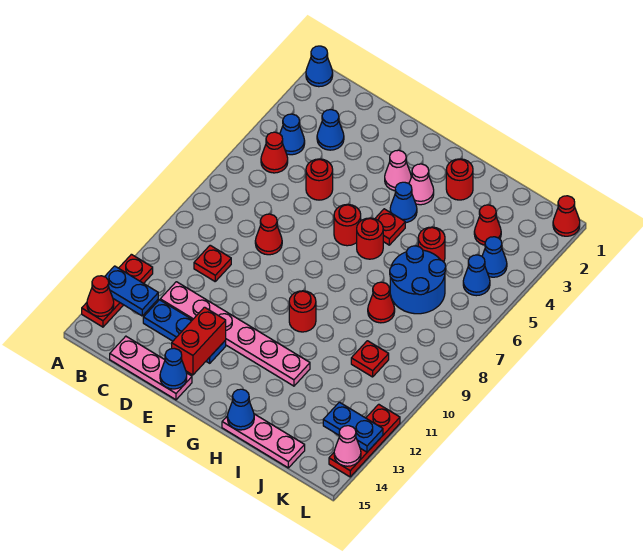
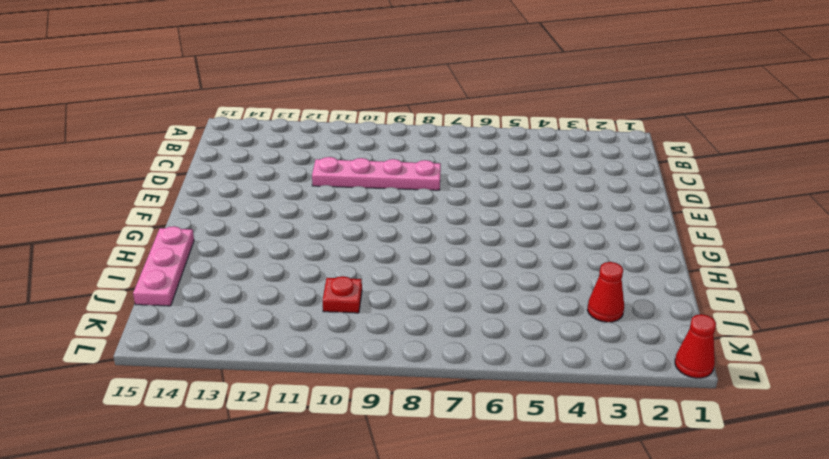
pink 1x4 plate [312,157,441,190] -> red 1x1 cone [255,214,282,255]
none -> blue 1x1 cone [306,46,333,87]
none -> red 1x3 plate [82,254,153,327]
none -> blue 1x1 cone [280,114,305,155]
none -> red 1x1 cone [261,132,288,173]

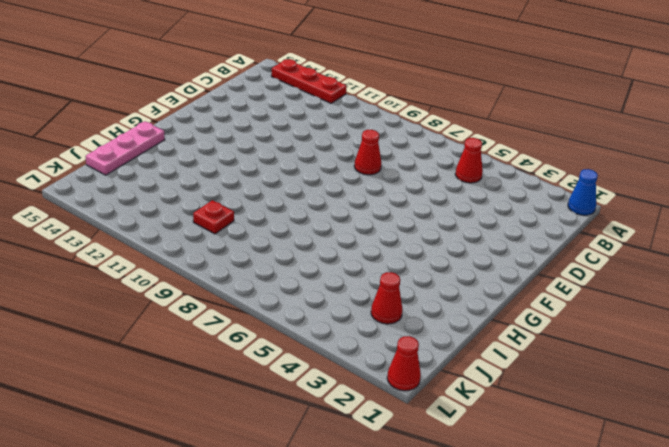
none -> blue 1x1 cone [280,114,305,155]
none -> blue 1x1 cone [317,110,344,150]
none -> red 1x1 plate [194,245,231,281]
none -> pink 1x6 plate [160,282,310,386]

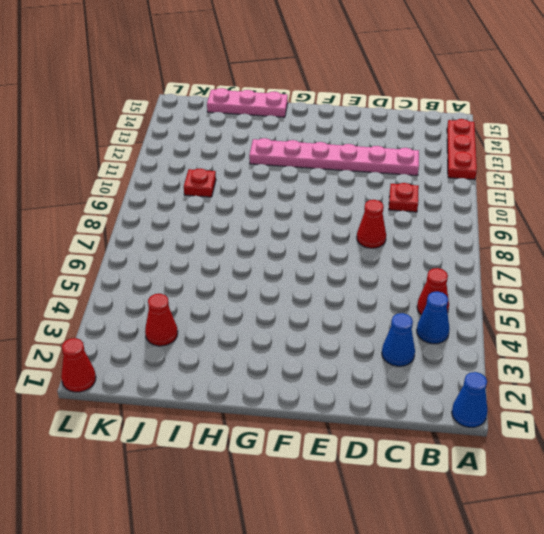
none -> blue 1x3 plate [143,300,226,363]
none -> pink 1x3 plate [110,336,192,400]
none -> red 1x1 round brick [306,159,333,200]
none -> pink 1x1 cone [385,150,411,191]

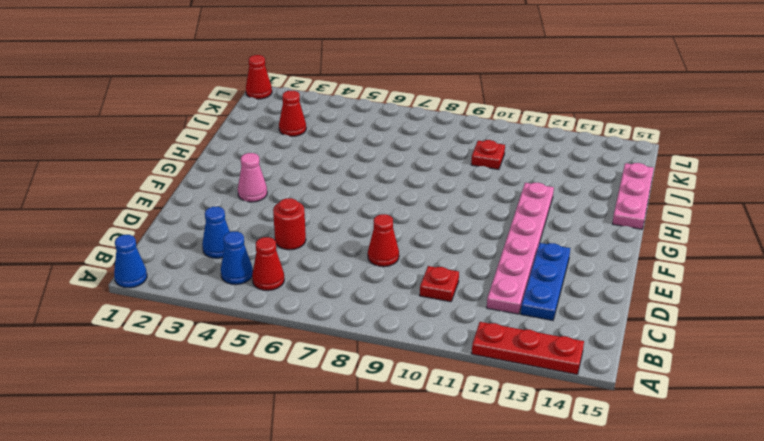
none -> pink 1x3 plate [110,336,192,400]
none -> red 1x1 round brick [334,204,361,246]
none -> pink 1x1 cone [409,164,434,205]
none -> blue 1x1 cone [390,182,417,223]

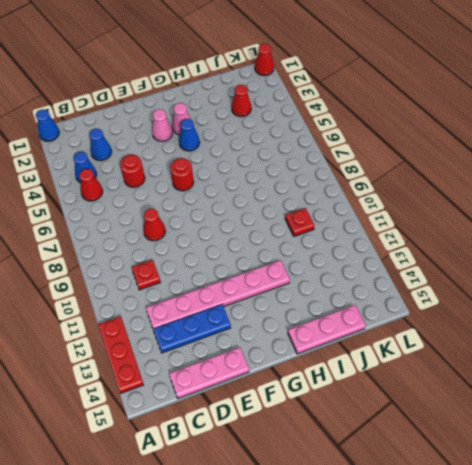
none -> red 1x1 plate [375,209,405,245]
none -> red 1x1 round brick [357,218,383,259]
none -> red 1x1 round brick [289,291,316,332]
none -> red 1x1 round brick [446,159,473,200]

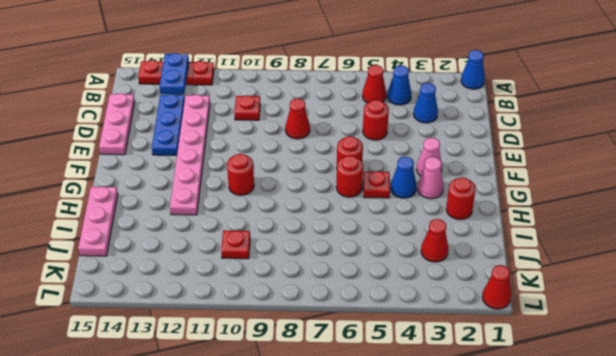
none -> red 1x1 round brick [418,227,445,262]
none -> blue 2x2 round brick [390,246,446,314]
none -> red 1x1 cone [368,282,395,323]
none -> blue 1x1 cone [482,237,507,277]

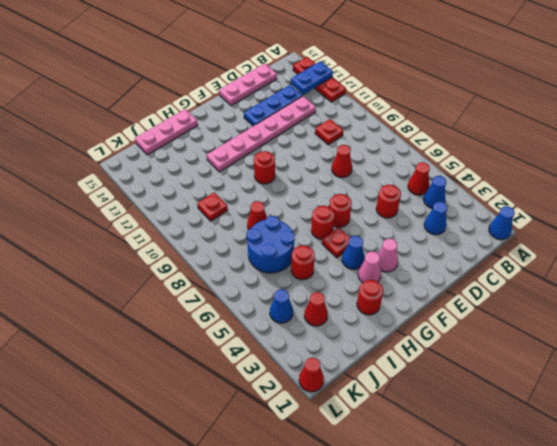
none -> blue 1x1 cone [463,255,490,296]
none -> red 1x3 plate [329,404,400,477]
none -> red 1x1 cone [87,276,114,316]
none -> red 1x2 brick [172,307,226,375]

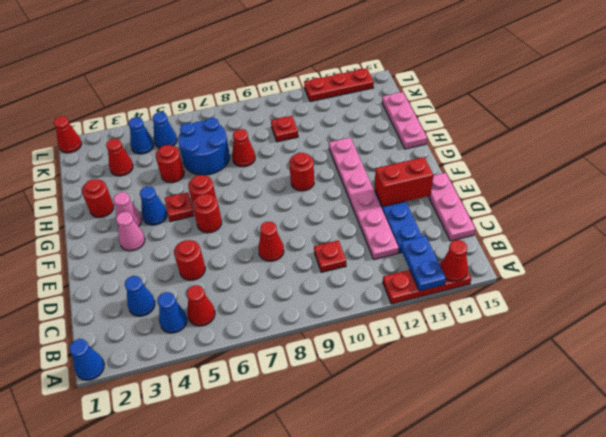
none -> blue 1x1 cone [160,348,187,389]
none -> blue 1x1 cone [227,389,254,430]
none -> blue 1x2 plate [323,402,383,452]
none -> pink 1x1 cone [334,426,361,466]

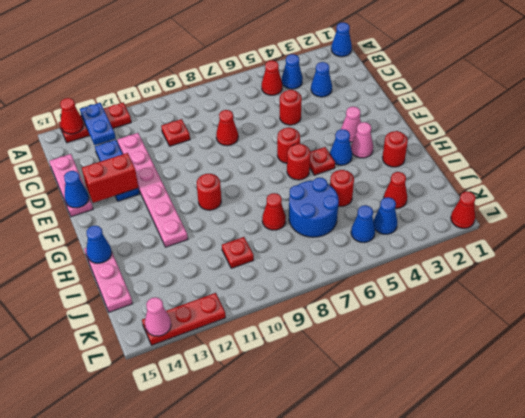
none -> blue 1x2 plate [323,402,383,452]

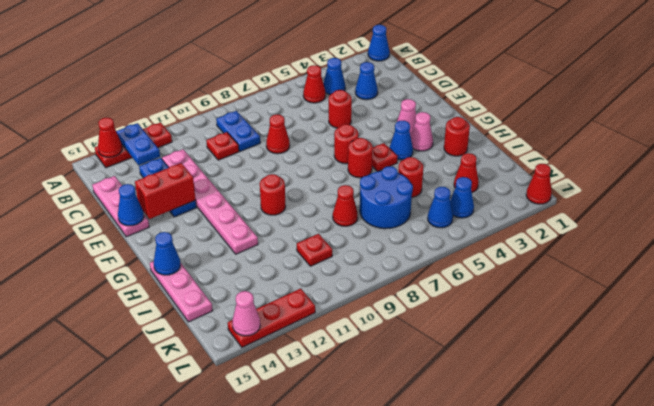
blue 1x2 plate [216,111,260,151] -> blue 1x2 plate moved to [323,402,383,452]

